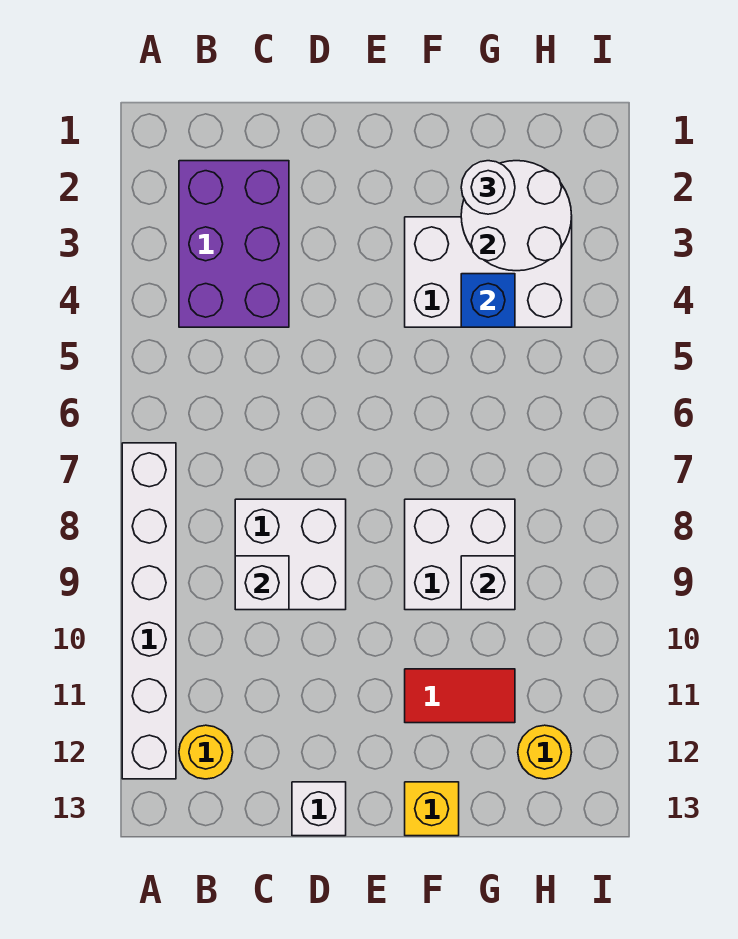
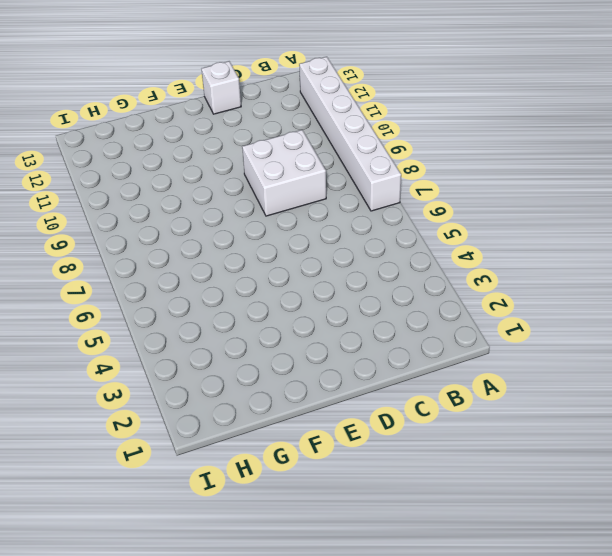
none -> purple 2x3 brick [179,161,289,327]
none -> yellow 1x1 round brick [179,725,233,779]
none -> white 2x3 brick [405,217,572,327]

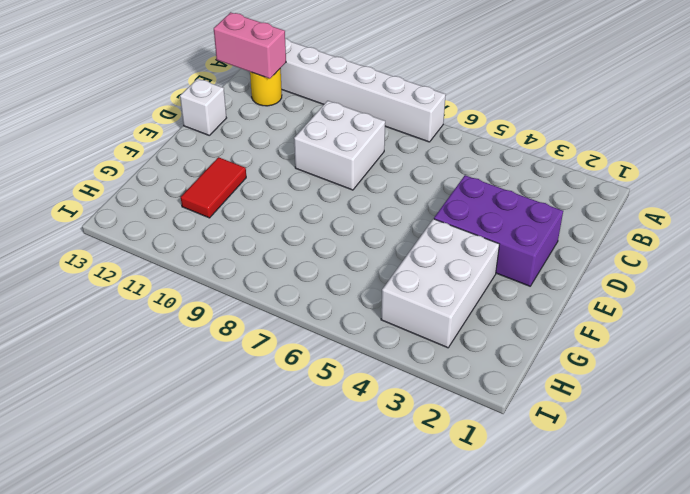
pink 1x2 brick [214,12,286,79] -> none
purple 2x3 brick [434,175,563,286] -> purple 2x3 brick moved to [179,161,289,327]
none -> white 2x2 brick [405,499,515,610]
none -> yellow 1x1 brick [405,782,459,836]
none -> yellow 1x1 round brick [518,725,572,779]

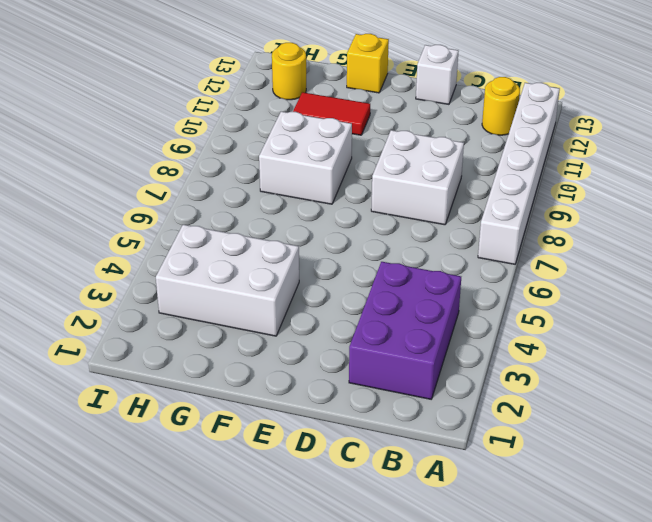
none -> white 1x1 brick [235,556,289,610]
none -> white 2x2 round brick [461,161,572,271]
none -> blue 1x1 brick [461,274,515,327]

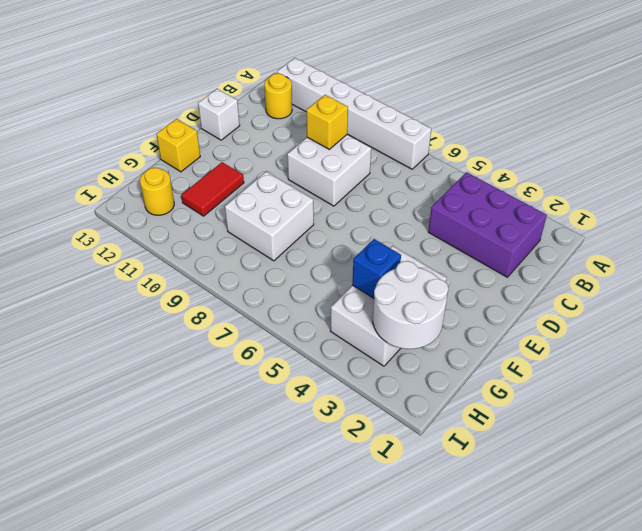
yellow 1x1 brick [306,95,348,149] -> white 1x1 brick [235,556,289,610]
none -> white 1x1 brick [461,556,515,610]
none -> white 1x1 round brick [461,161,515,214]

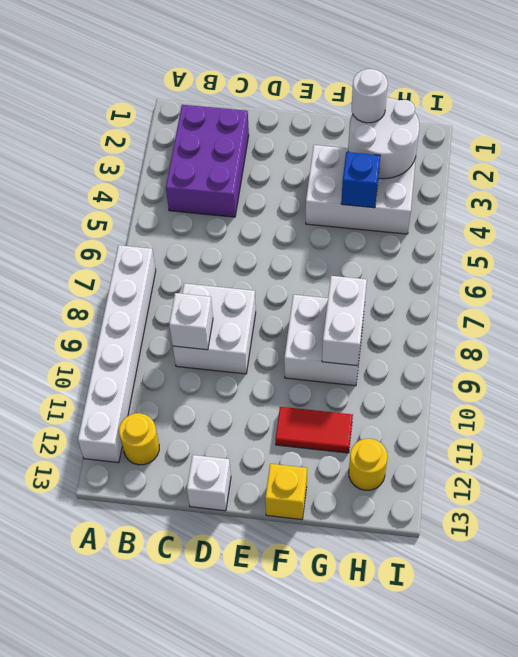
white 1x2 brick [322,276,367,366] -> white 1x1 brick [461,556,515,610]

